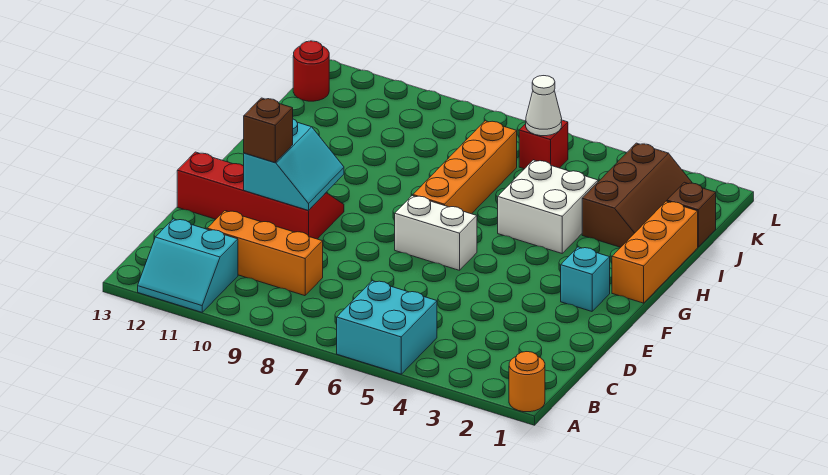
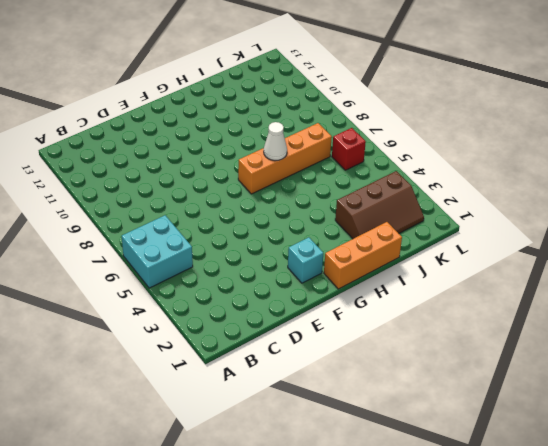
white 1x1 cone [264,122,287,160] -> white 1x1 cone moved to [526,76,562,136]
none -> orange 1x1 round brick [509,352,545,412]
none -> cyan 2x2 slope [138,219,238,312]
none -> orange 1x3 brick [207,211,323,296]

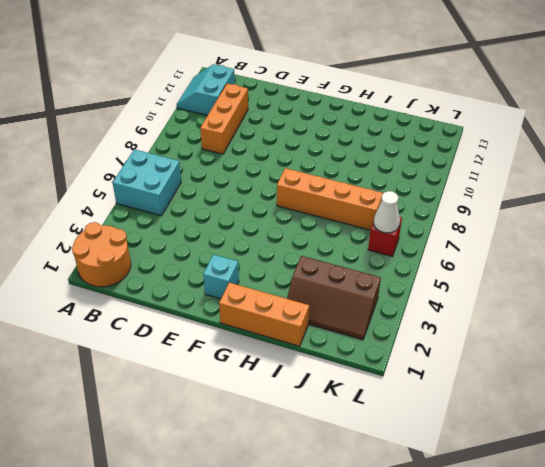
orange 2x2 round brick [72,222,131,287] -> orange 1x1 round brick [509,352,545,412]
none -> red 2x4 slope [177,152,344,239]
none -> white 1x2 brick [395,195,477,270]
none -> white 2x2 brick [498,160,598,253]

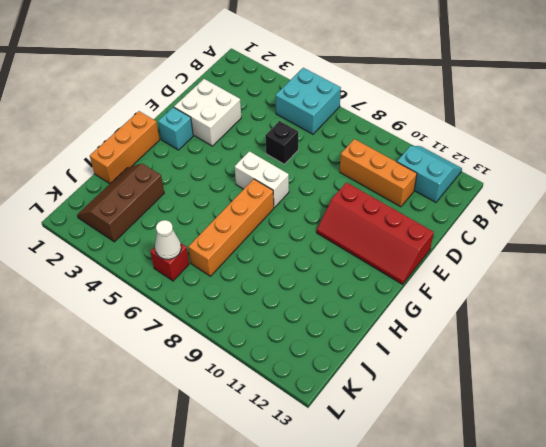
white 2x2 brick [174,79,241,146] -> white 2x2 brick moved to [498,160,598,253]
black 1x1 brick [265,121,298,164] -> none
none -> orange 1x1 round brick [509,352,545,412]
none -> brown 1x1 brick [667,182,716,247]
none -> red 1x1 round brick [293,41,329,101]

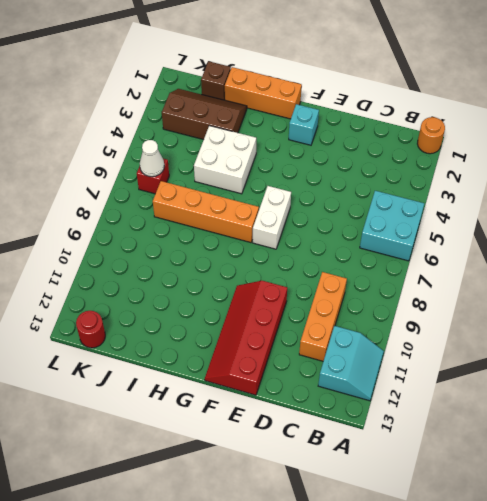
none -> cyan 2x2 slope [244,119,344,211]
none -> brown 1x1 brick [244,98,293,163]

